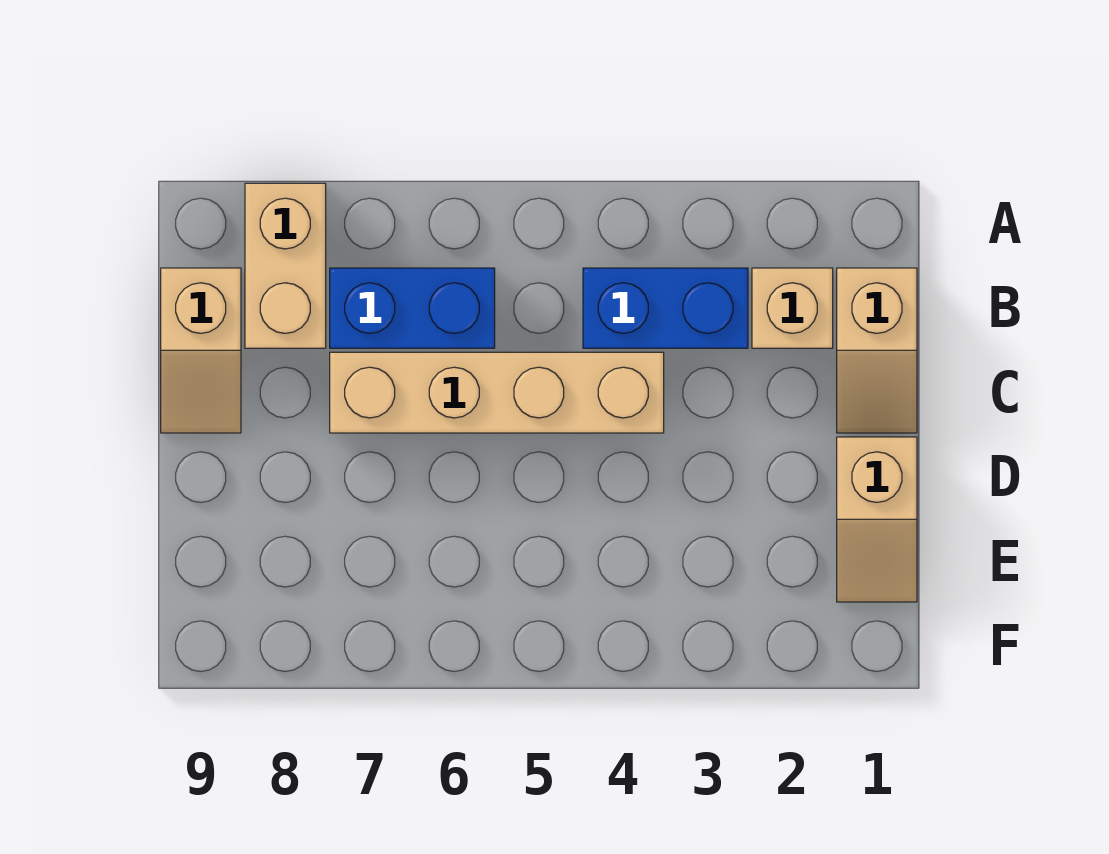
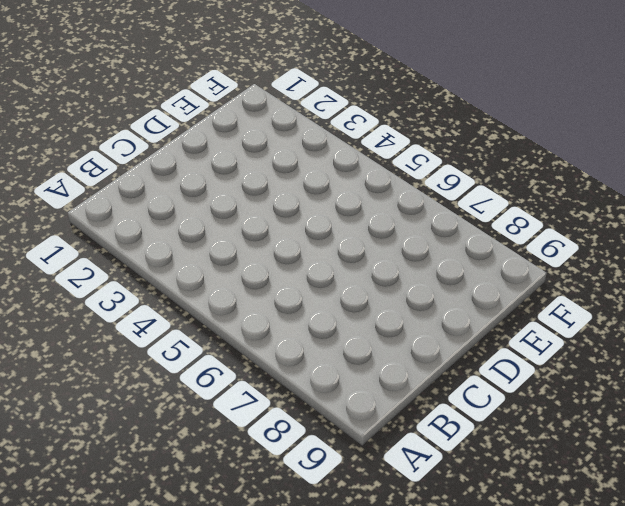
none -> tan 1x2 brick [245,183,326,348]
none -> tan 1x2 slope [837,268,917,433]

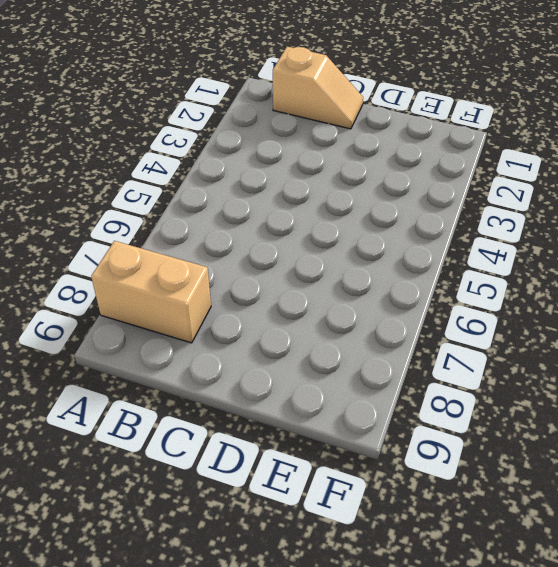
none -> tan 1x1 brick [752,268,833,348]
none -> blue 1x2 brick [583,268,748,348]

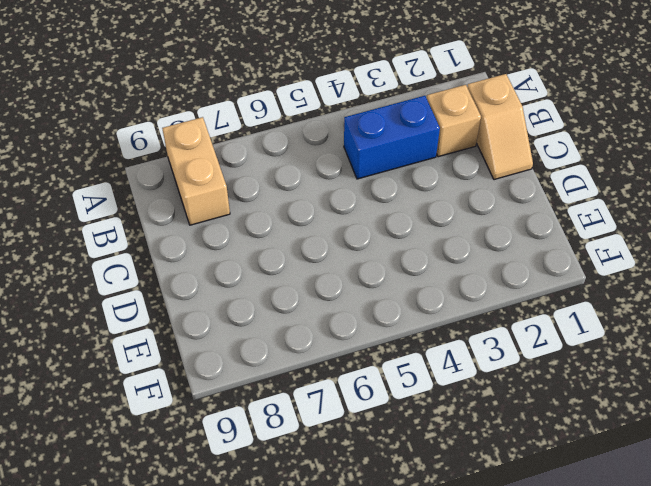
none -> blue 1x2 brick [330,268,495,348]
none -> tan 1x2 slope [161,268,241,433]

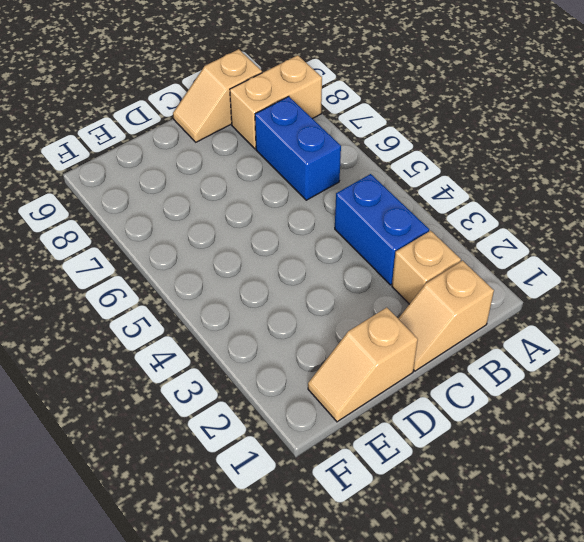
none -> tan 1x4 brick [330,352,664,433]

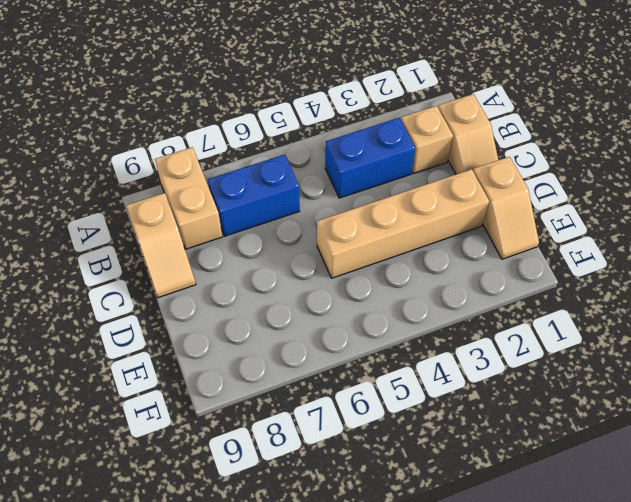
tan 1x4 brick [317,169,489,278] -> tan 1x4 brick moved to [330,352,664,433]

